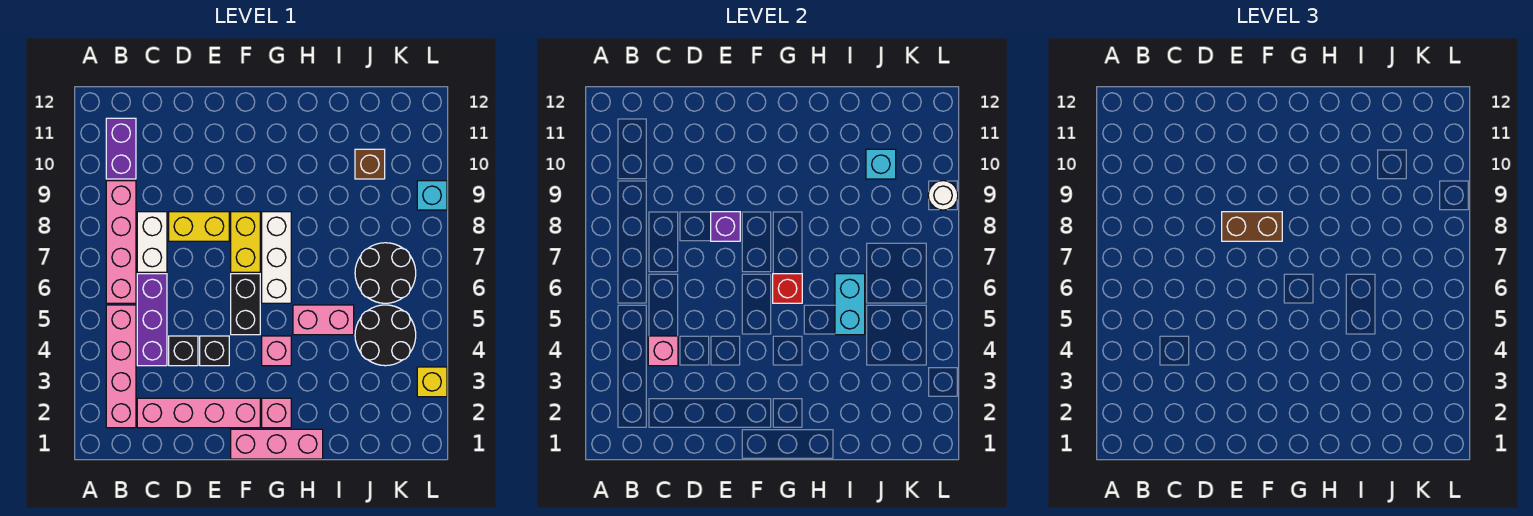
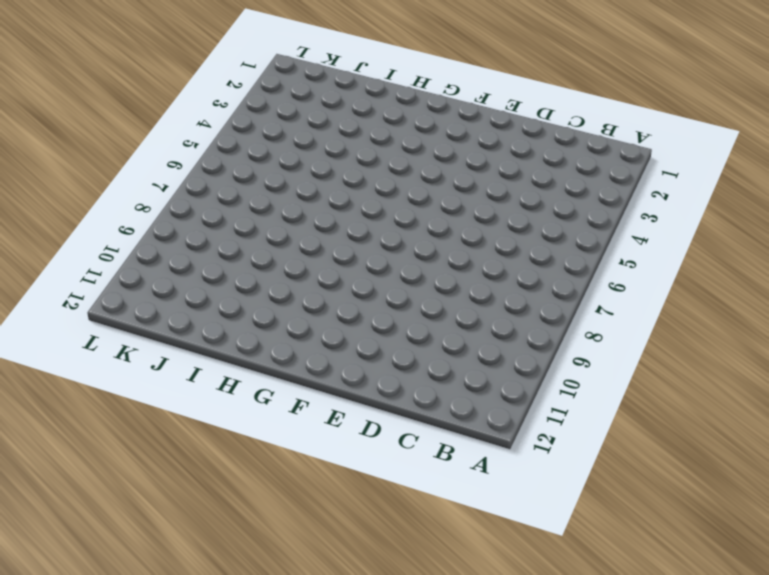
none -> pink 1x4 brick [106,305,136,428]
none -> pink 1x4 brick [106,181,136,303]
none -> purple 1x2 brick [106,118,136,179]

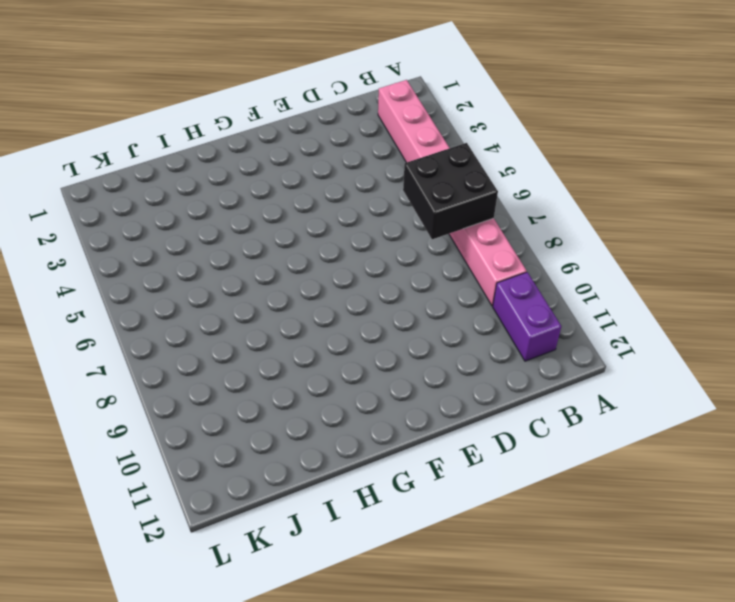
black 2x2 brick [403,143,498,239] -> none
none -> pink 1x4 brick [137,398,260,428]
none -> purple 1x3 brick [137,274,167,366]
none -> white 1x2 brick [137,212,167,272]

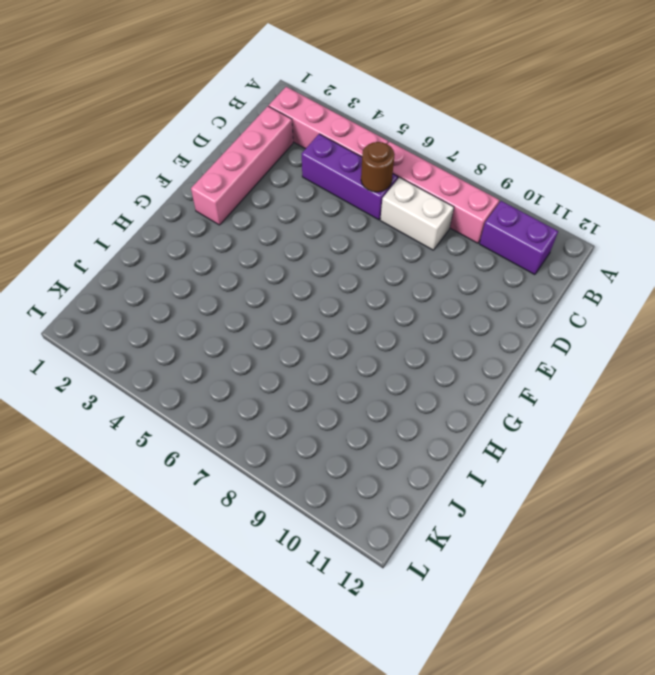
brown 1x1 round brick [361,142,395,192] -> none
none -> black 1x1 brick [169,336,198,366]
none -> yellow 1x2 brick [169,212,229,241]
none -> black 1x1 brick [200,336,229,366]

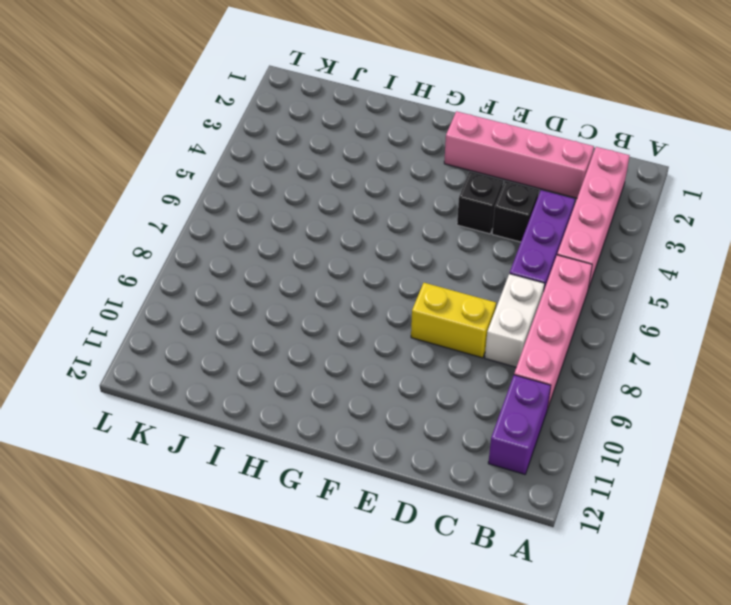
none -> pink 1x3 brick [231,429,323,459]
none -> black 1x2 brick [231,274,260,335]
none -> yellow 1x2 brick [231,212,260,272]

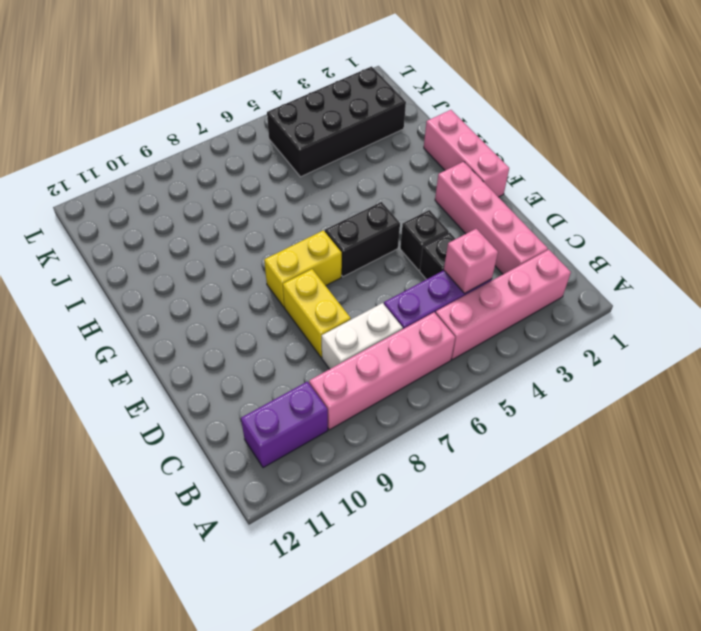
black 2x4 brick [267,66,406,177] -> black 2x2 round brick [355,305,416,366]
none -> pink 1x1 brick [262,398,291,428]
none -> pink 1x1 brick [262,336,291,366]
none -> white 1x3 brick [262,212,291,303]

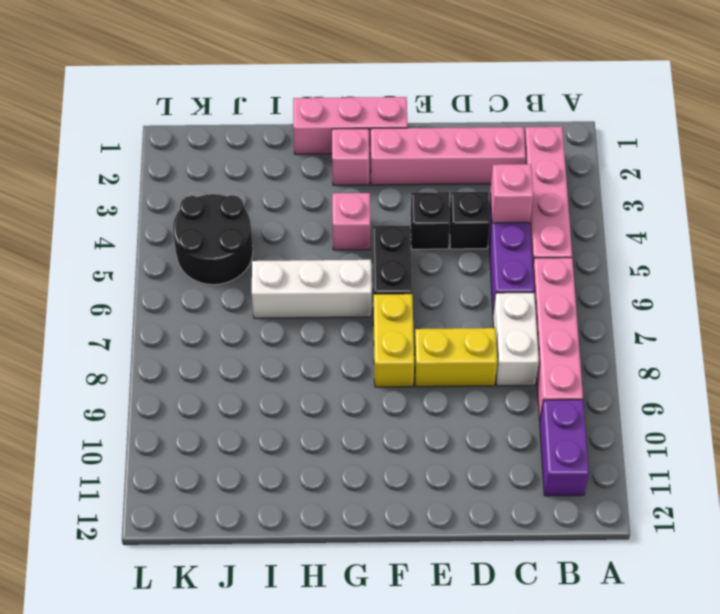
white 1x3 brick [252,260,372,318] -> white 1x3 brick turned to [262,212,291,303]
none -> pink 1x2 brick [293,305,354,335]
none -> black 2x2 round brick [355,243,416,303]
none -> brown 1x1 brick [355,149,385,179]

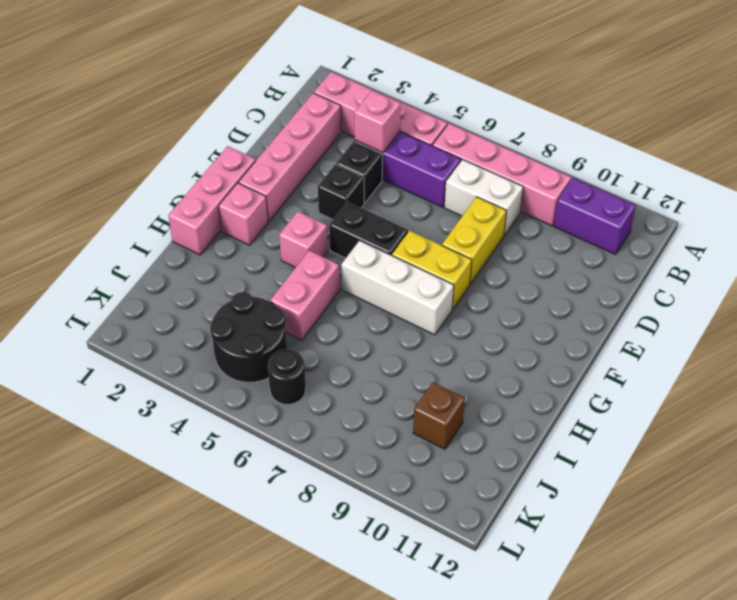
black 1x1 round brick [268,349,306,405] -> black 2x2 round brick [355,243,416,303]
none -> yellow 1x1 brick [417,367,447,397]
none -> cyan 1x1 brick [417,181,447,210]
none -> purple 1x1 brick [711,212,740,241]

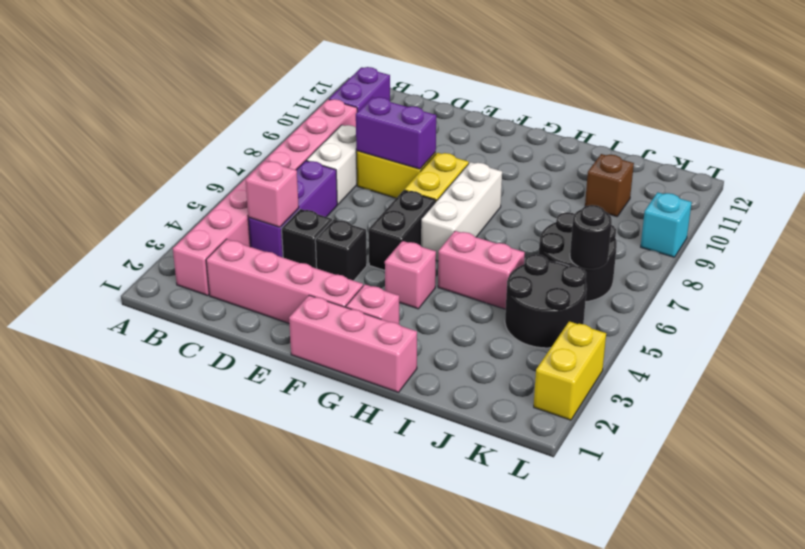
purple 1x2 brick [356,97,436,169] -> purple 1x1 brick [711,212,740,241]
black 1x1 round brick [570,205,612,269] -> none
yellow 1x2 brick [534,321,606,420] -> yellow 1x1 brick [417,367,447,397]
none -> red 1x1 brick [773,274,802,303]
none -> cyan 1x2 brick [835,274,865,335]
none -> cyan 1x1 brick [866,149,896,179]

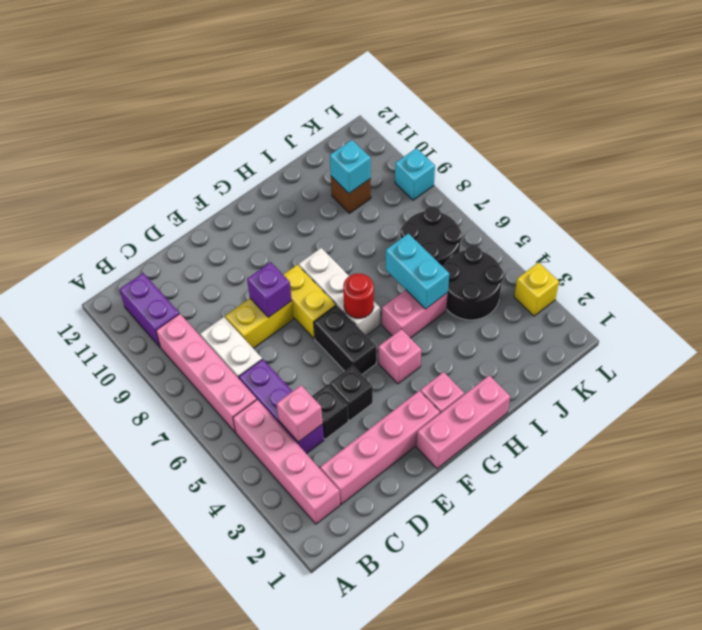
red 1x1 round brick [343,273,374,318] -> red 1x1 brick [773,274,802,303]
none -> white 1x1 round brick [928,181,958,210]
none -> brown 1x2 brick [1222,212,1282,241]

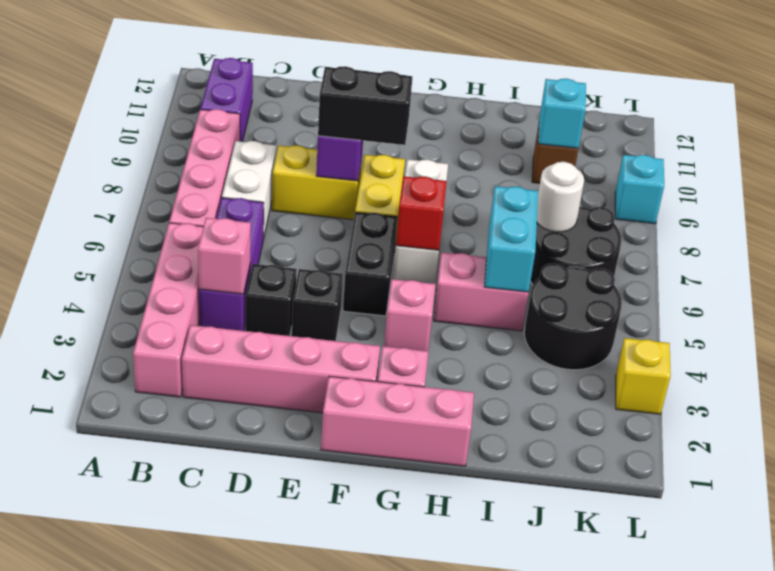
black 1x2 brick [318,66,412,145] -> brown 1x2 brick [1222,212,1282,241]
white 1x1 round brick [537,162,584,232] -> white 1x1 round brick moved to [928,181,958,210]

